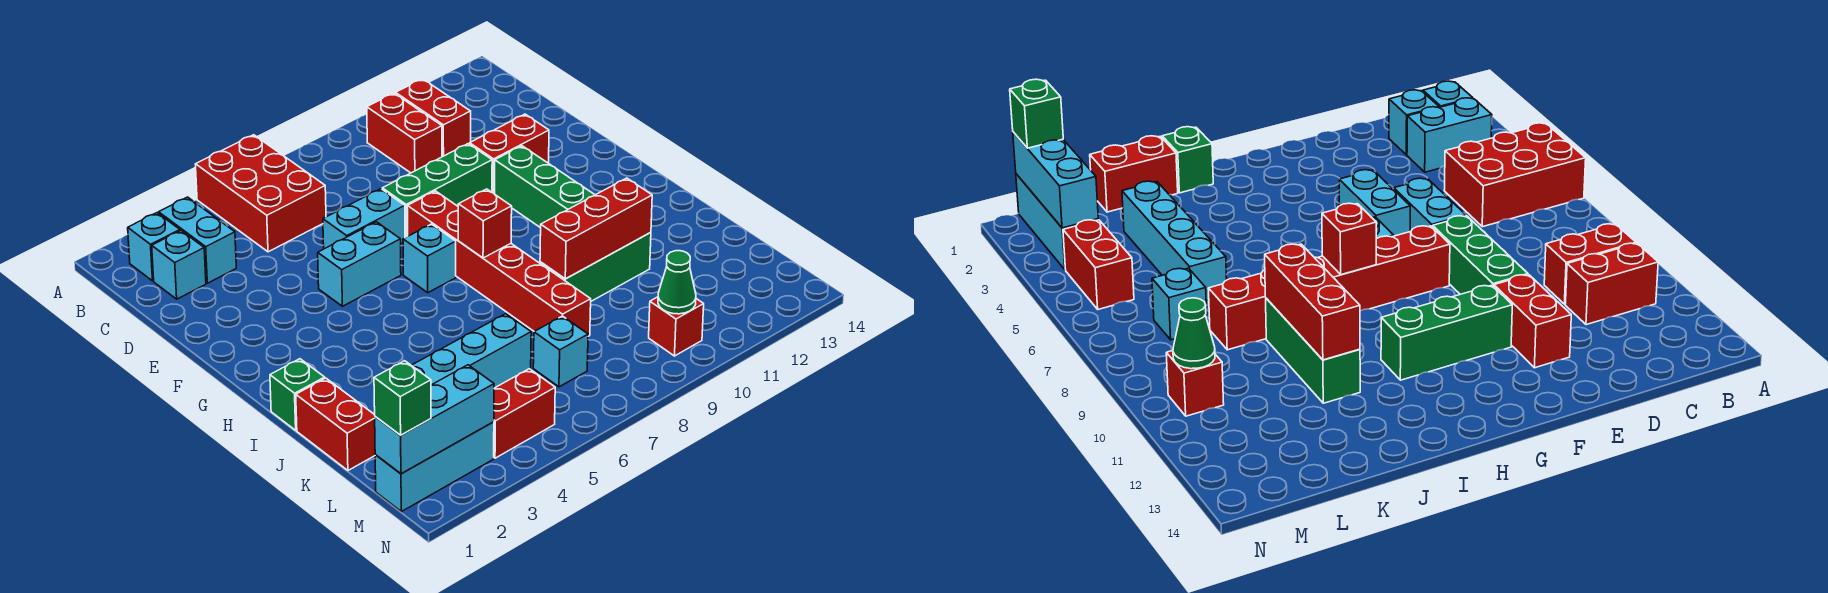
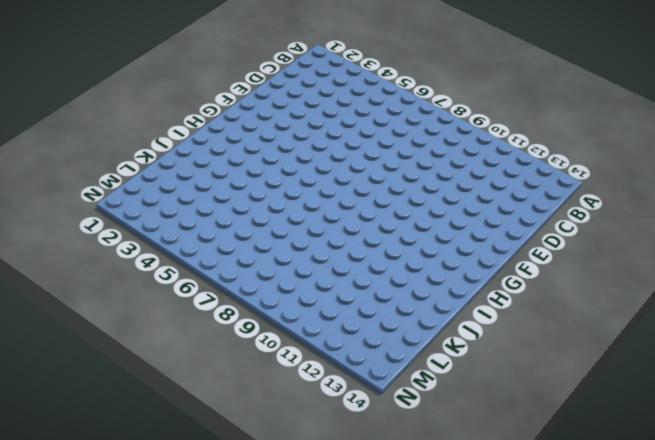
none -> red 2x3 brick [196,135,326,252]
none -> cyan 1x1 brick [128,213,180,281]
none -> cyan 1x2 brick [159,197,236,283]

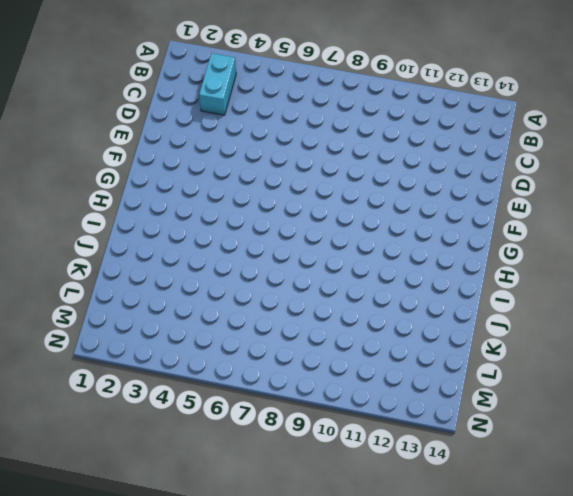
none -> red 2x3 brick [196,135,326,252]
none -> cyan 1x1 brick [128,213,180,281]
none -> red 1x2 brick [367,93,442,173]

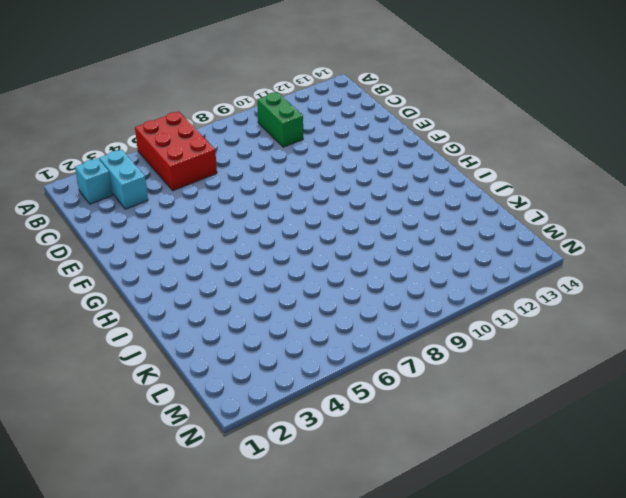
green 1x2 brick [257,92,303,147] -> red 1x2 brick [367,93,442,173]
none -> red 1x2 brick [396,79,471,157]
none -> cyan 1x1 brick [152,231,206,299]
none -> cyan 1x2 brick [323,189,405,249]

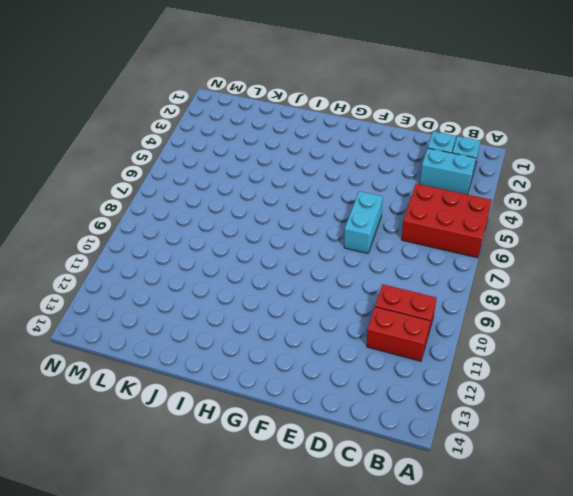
none -> green 1x3 brick [382,144,492,238]
none -> red 1x2 brick [470,114,549,194]
none -> cyan 1x2 brick [318,222,401,306]

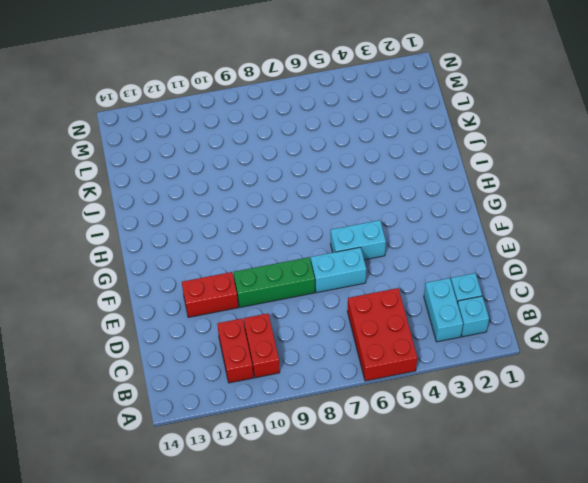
none -> red 1x6 brick [407,191,591,336]
none -> green 1x3 brick [495,146,595,228]
none -> cyan 1x1 brick [403,224,456,293]

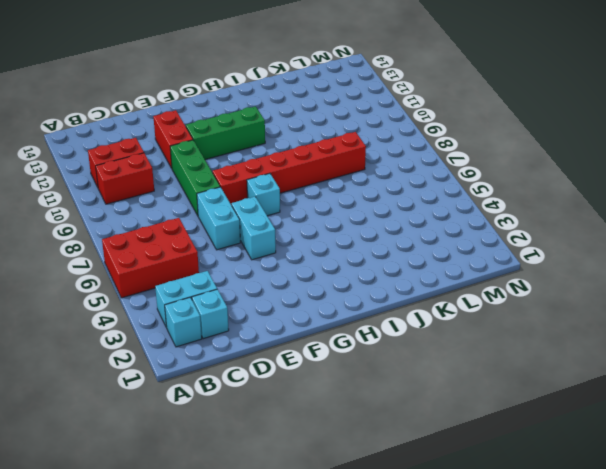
none -> green 1x1 brick [270,359,325,430]
none -> red 1x2 brick [296,378,376,470]
none -> green 1x3 brick [540,233,651,301]

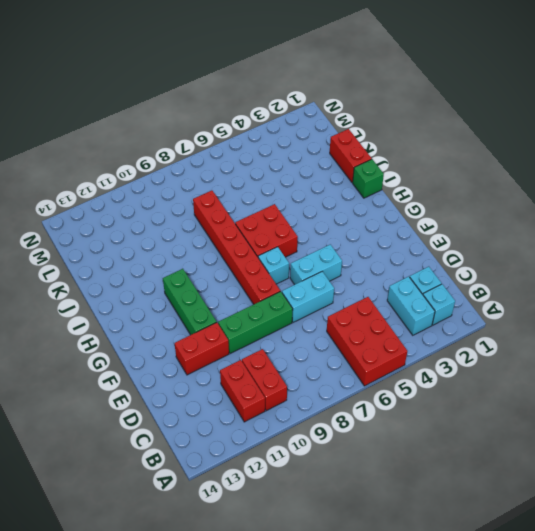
red 2x2 brick [235,204,298,257] -> none
none -> green 1x3 brick [540,233,651,301]
none -> cyan 1x4 brick [411,314,531,388]
none -> cyan 1x1 brick [533,316,588,387]

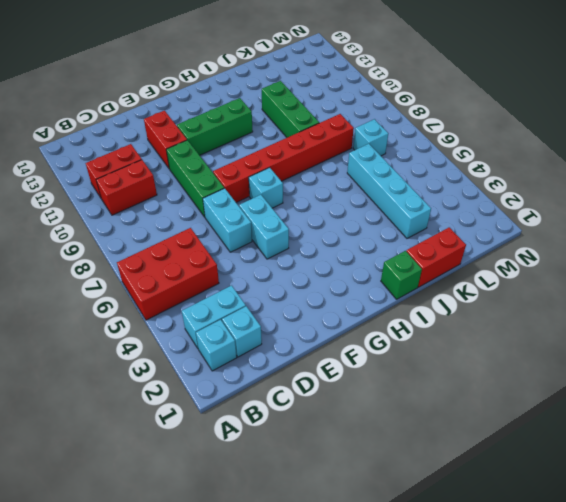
none -> cyan 1x3 brick [375,422,494,512]
none -> red 1x2 brick [494,369,555,458]
none -> red 1x1 brick [649,297,704,356]

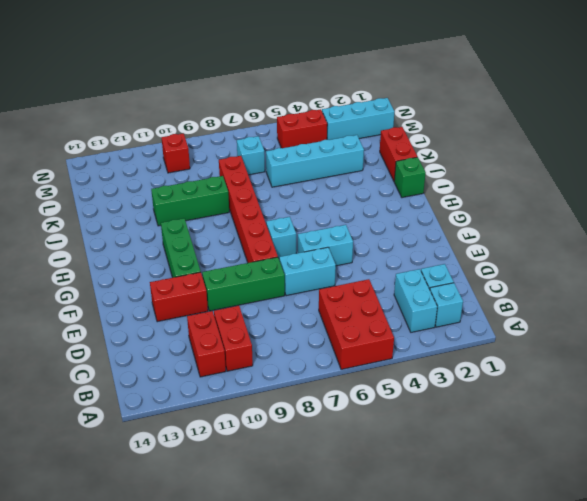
none -> red 1x1 brick [458,189,512,258]
none -> red 1x3 brick [540,178,652,279]
none -> cyan 1x3 brick [375,365,494,474]

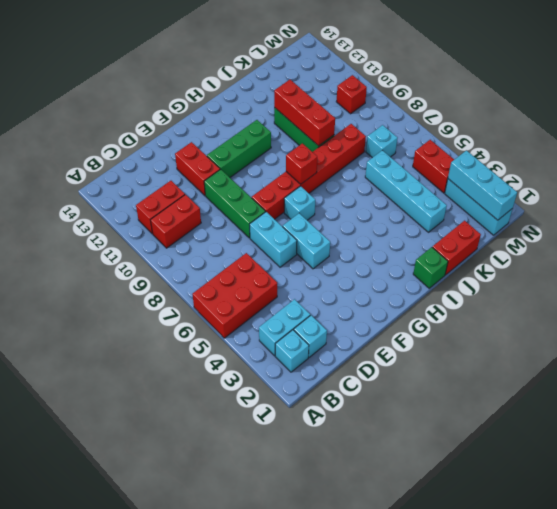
none -> green 1x1 cone [658,251,696,314]
none -> green 1x1 brick [374,361,431,435]

